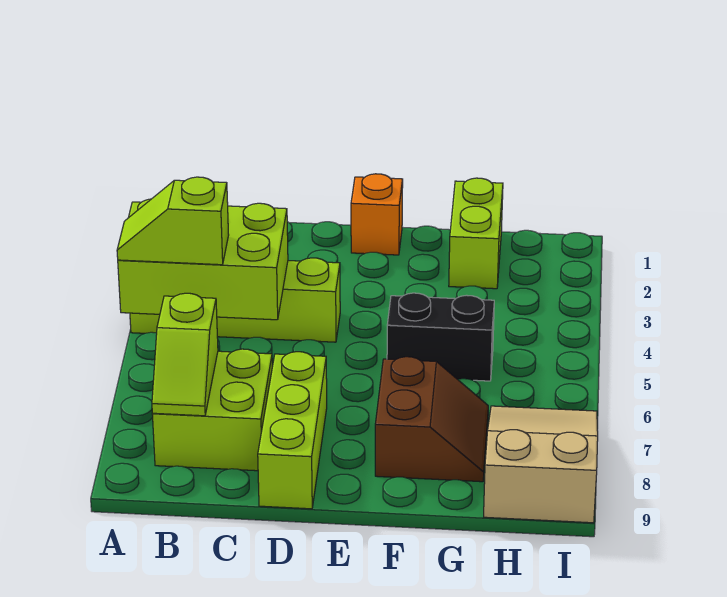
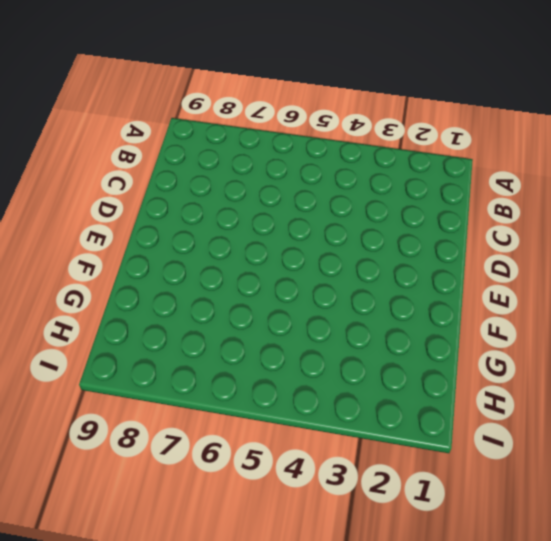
none -> lime 1x4 brick [130,258,340,342]
none -> lime 2x2 brick [152,349,272,471]

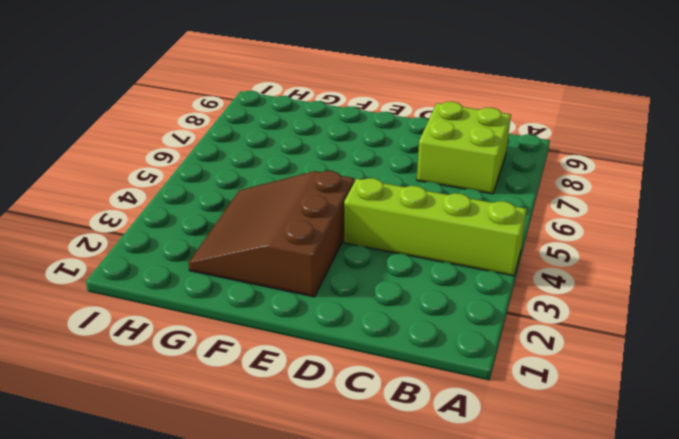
brown 3x3 slope [188,171,354,297] -> lime 1x2 brick [449,178,503,289]
none -> lime 1x3 brick [258,352,327,509]
none -> orange 1x1 brick [351,174,403,255]

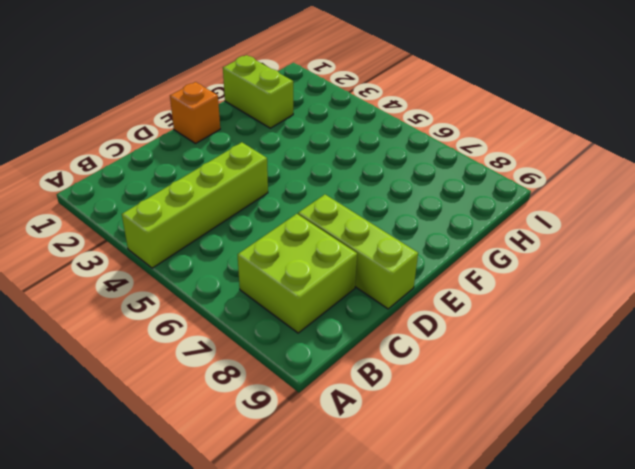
none -> black 1x2 brick [387,293,494,381]
none -> brown 2x2 slope [375,357,488,482]

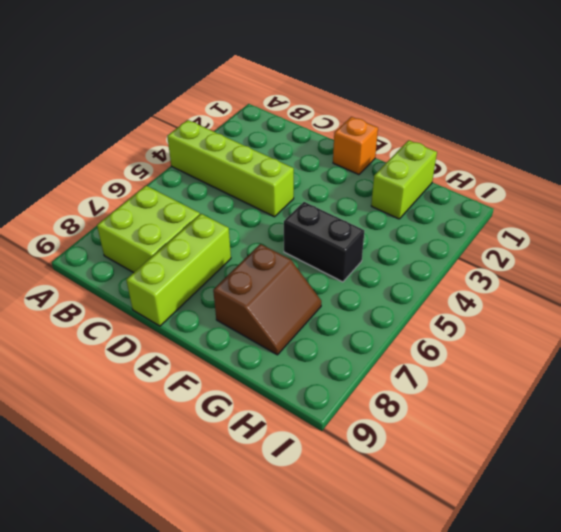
none -> tan 2x3 slope [484,406,598,523]
none -> lime 2x3 brick [118,199,288,320]

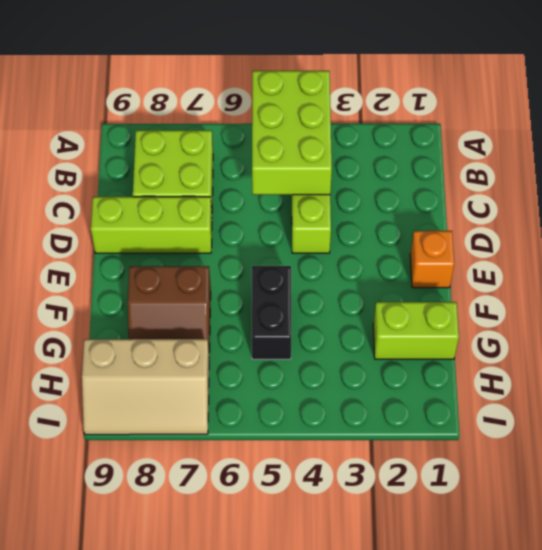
tan 2x3 slope [82,339,209,435] -> tan 2x3 slope turned to [484,406,598,523]
none -> lime 1x2 slope [152,293,218,416]
none -> lime 1x2 slope [117,177,229,265]

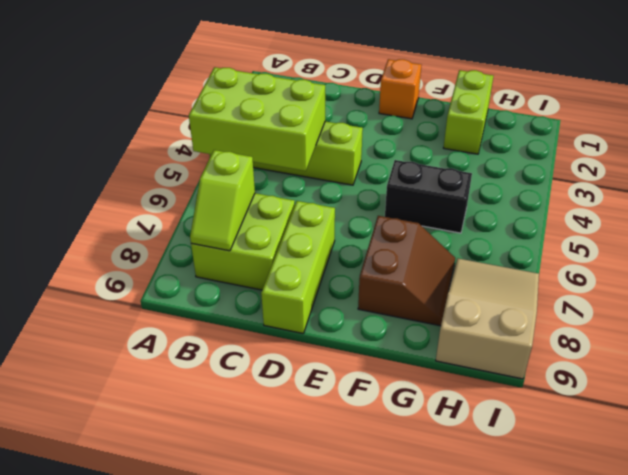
none -> lime 1x2 slope [117,177,229,265]

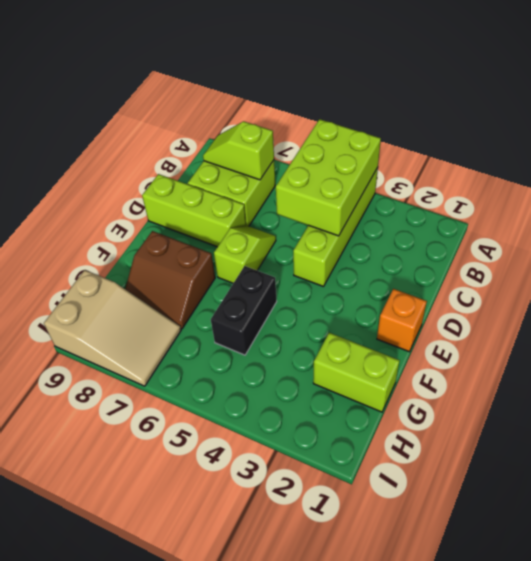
lime 1x2 slope [214,226,276,283] -> lime 1x2 slope moved to [117,177,229,265]

